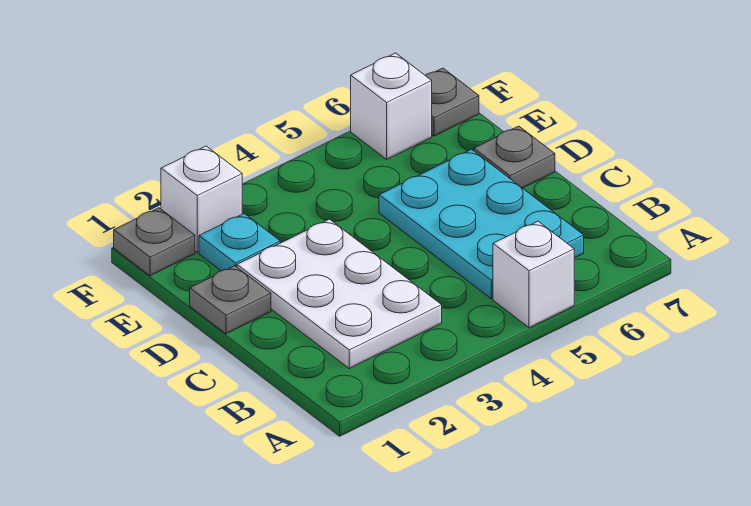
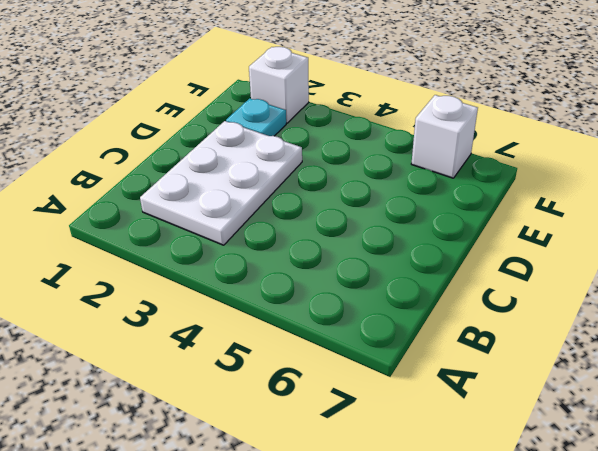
none -> white 1x1 brick [493,221,574,328]
none -> cyan 2x3 plate [379,149,584,299]

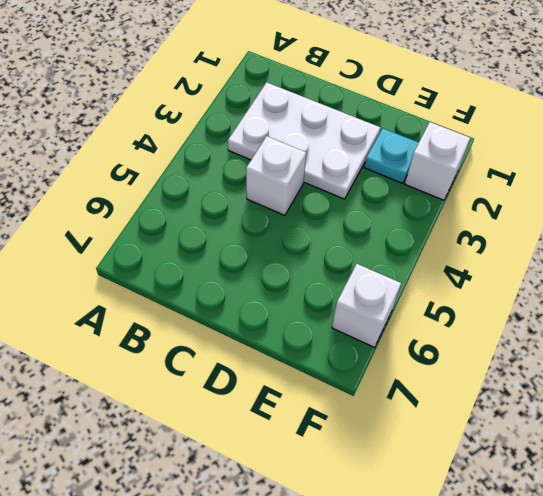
white 1x1 brick [246,136,306,215] -> white 1x1 brick moved to [493,221,574,328]
none -> cyan 2x3 plate [379,149,584,299]
none -> grey 1x1 plate [190,266,271,334]

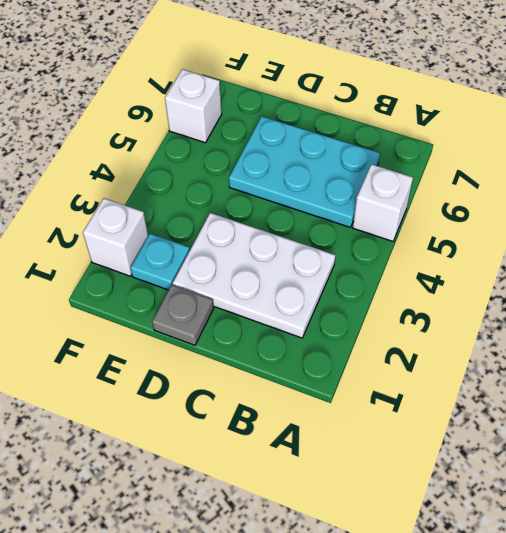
none -> grey 1x1 plate [474,126,555,188]
none -> grey 1x1 plate [114,208,195,276]

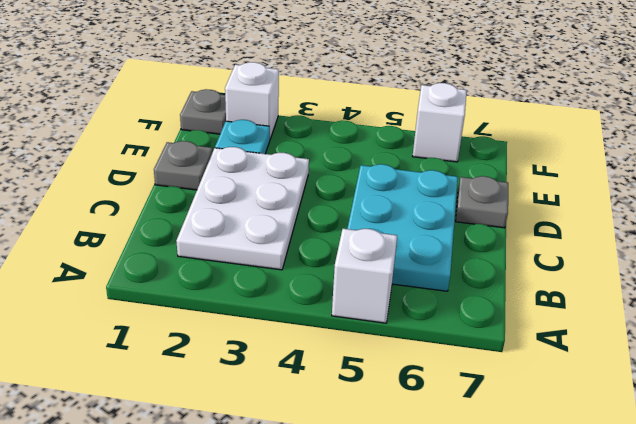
none -> grey 1x1 plate [425,68,479,136]

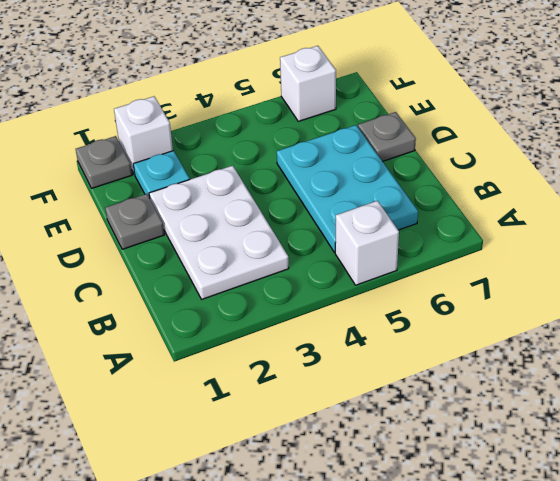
none -> grey 1x1 plate [425,68,479,136]

